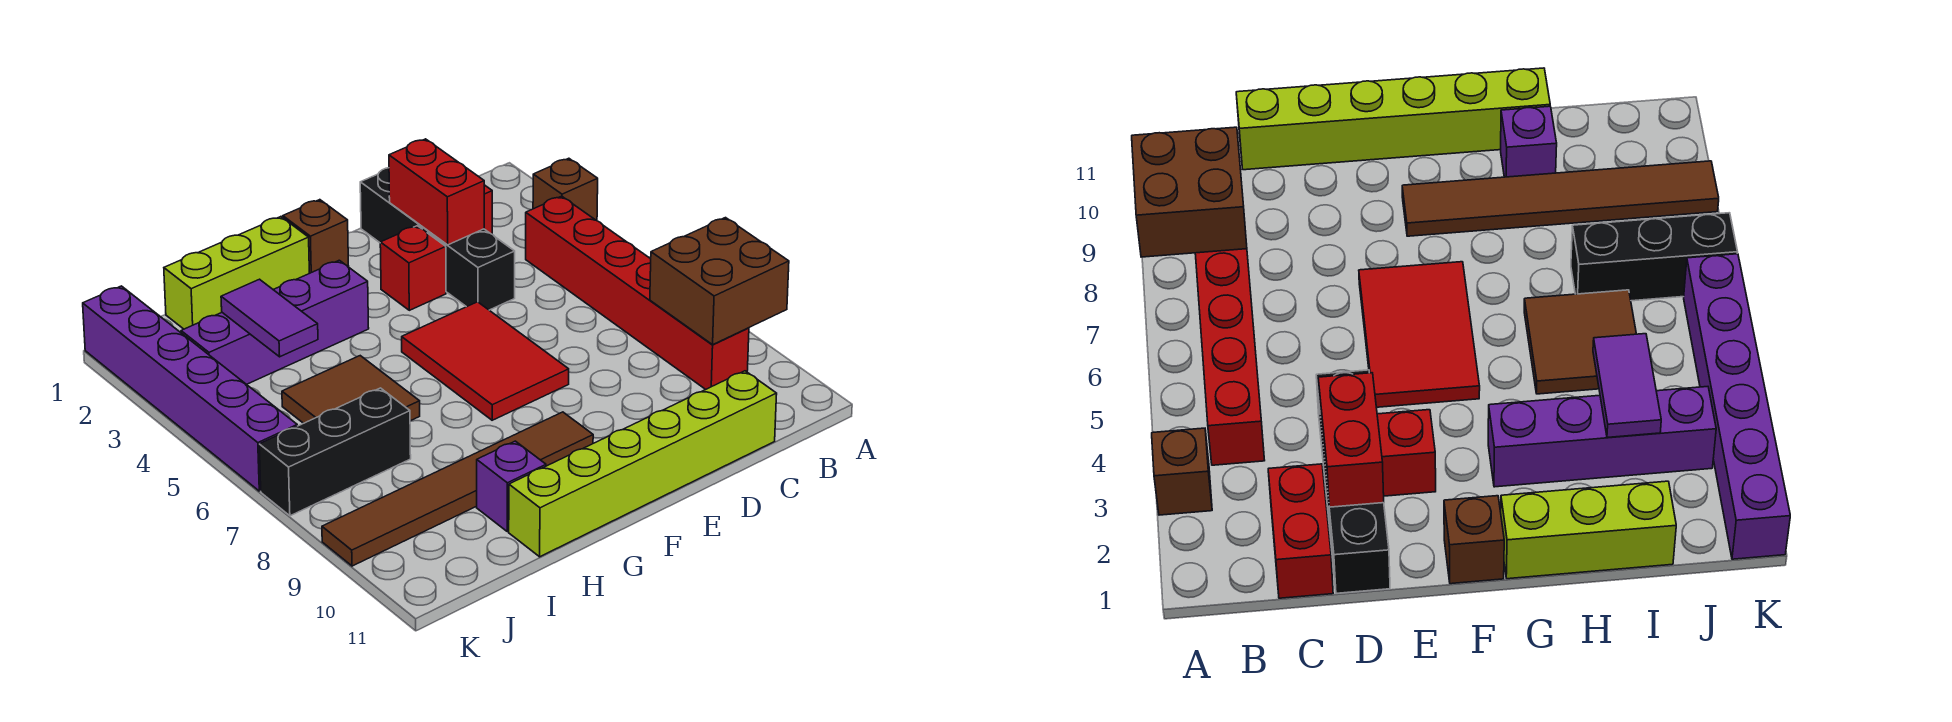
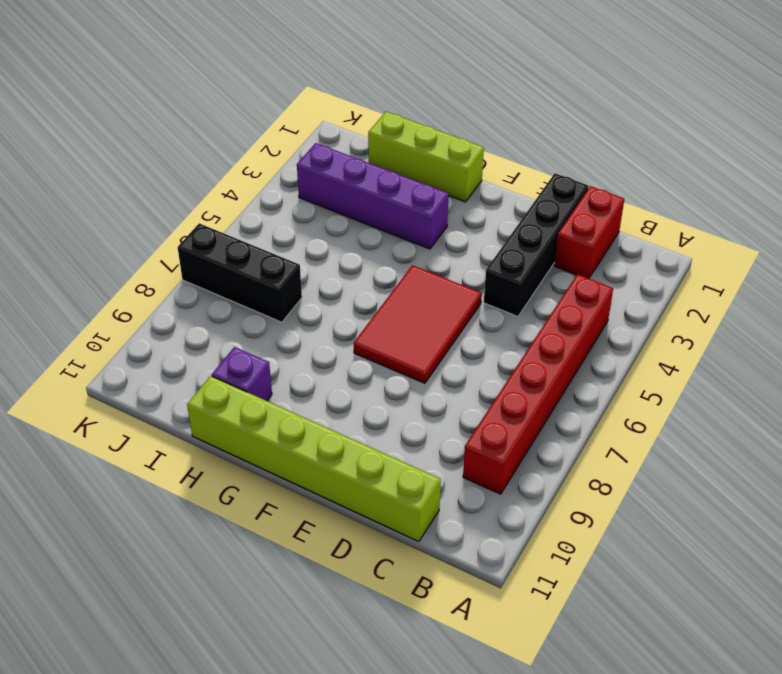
none -> brown 1x1 brick [533,158,598,221]
none -> red 1x1 brick [380,226,446,310]
none -> brown 1x1 brick [283,200,349,273]

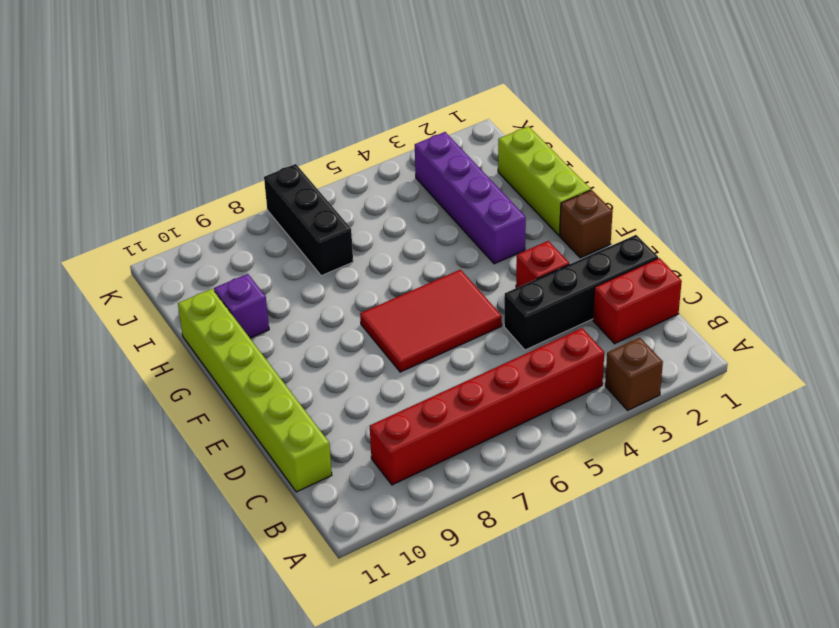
none -> brown 1x6 tile [322,412,593,566]
none -> brown 2x2 tile [282,356,420,423]
none -> purple 1x6 brick [83,286,297,491]

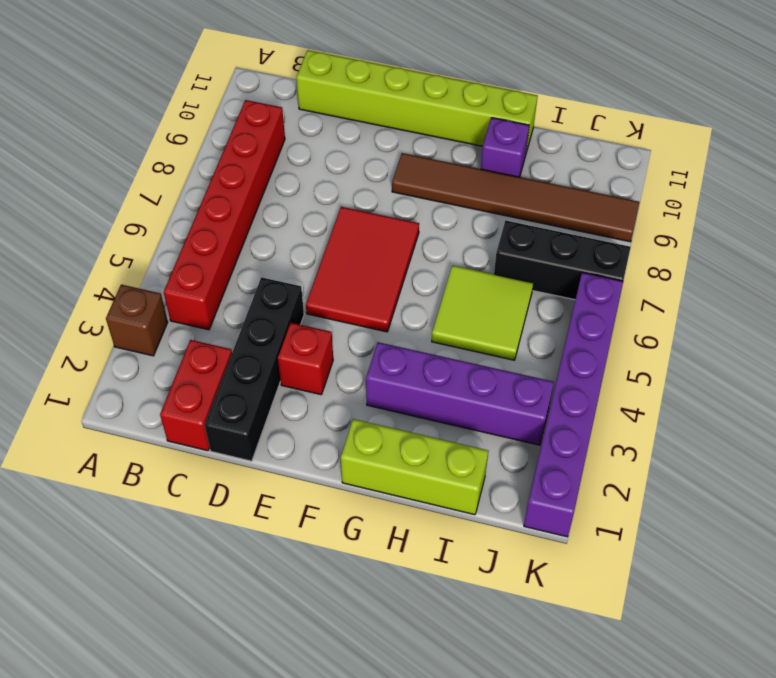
lime 2x2 tile [432,265,533,360] -> brown 2x2 tile [282,356,420,423]
none -> brown 1x1 brick [283,200,349,273]
none -> brown 2x2 brick [650,218,789,345]
none -> red 1x2 brick [389,139,484,245]

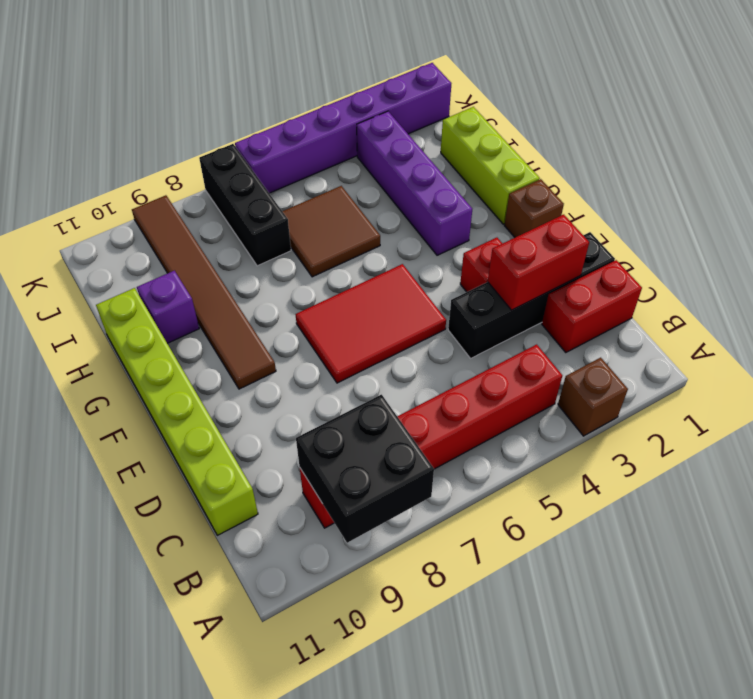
black 2x2 brick [296,395,434,543] -> brown 2x2 brick [650,218,789,345]
none -> purple 1x2 tile [221,279,318,357]

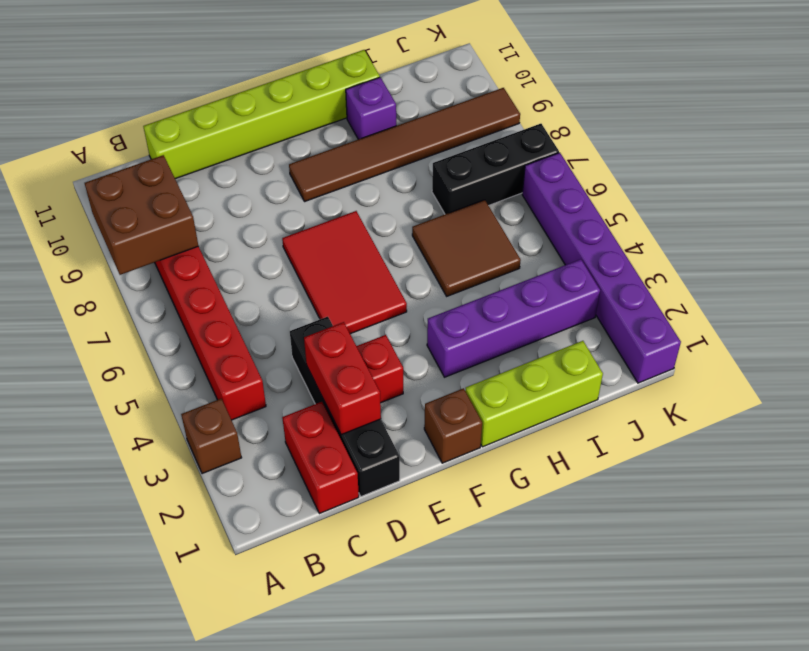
none -> purple 1x2 tile [221,279,318,357]

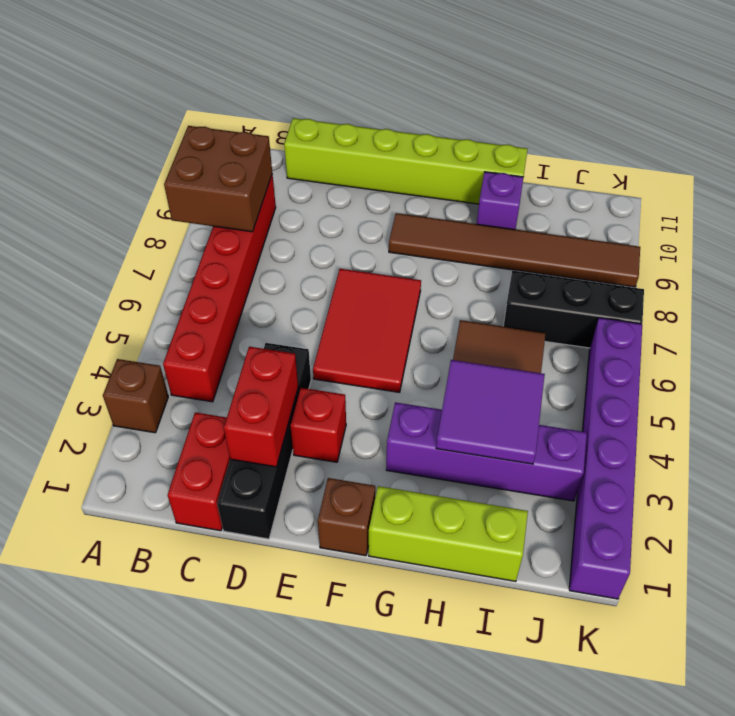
purple 2x2 tile [436,360,545,464] -> purple 1x2 tile [221,279,318,357]

